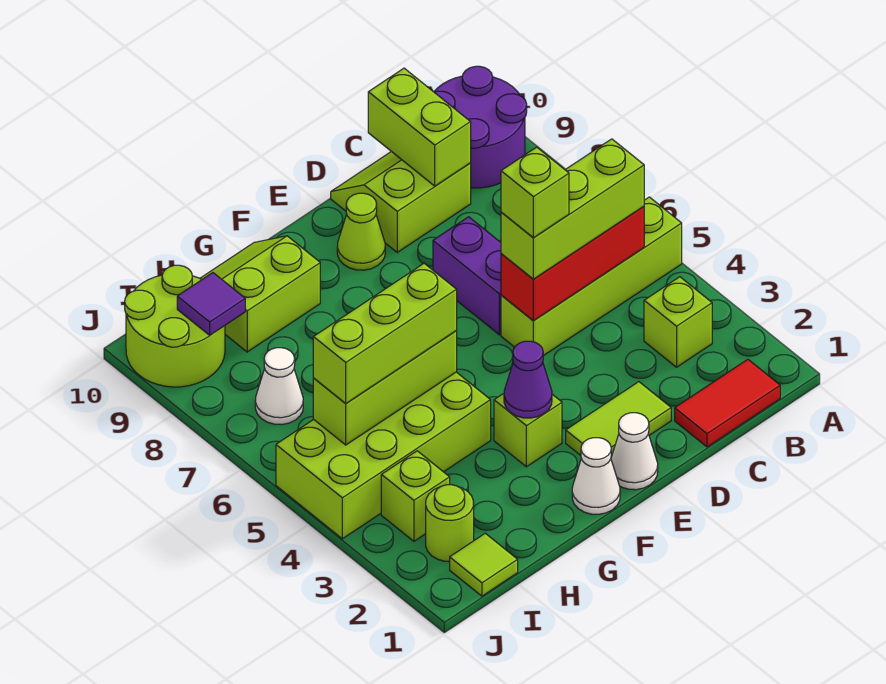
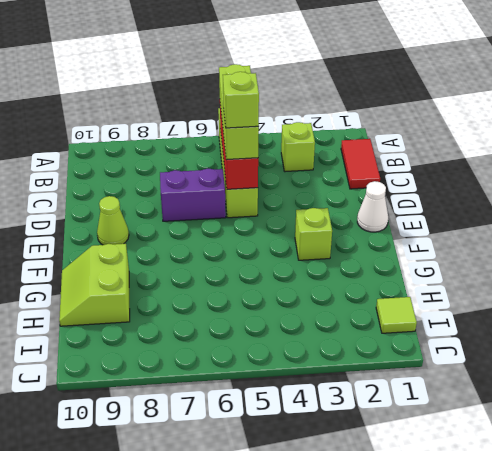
none -> purple 2x2 round brick [434,66,527,188]
none -> lime 2x2 slope [331,151,471,252]
none -> lime 1x2 tile [566,382,671,457]

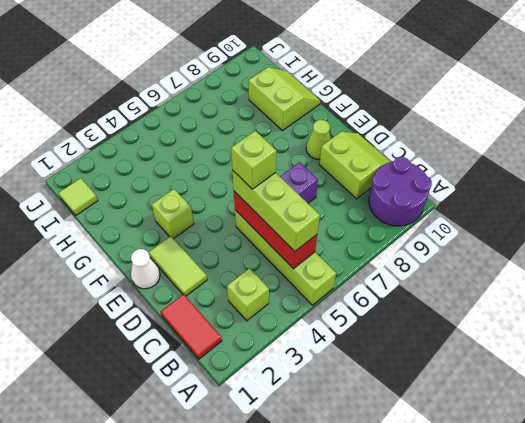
none -> white 1x1 cone [572,438,620,514]
none -> lime 2x4 brick [276,372,491,539]
none -> lime 1x1 round brick [426,485,474,562]

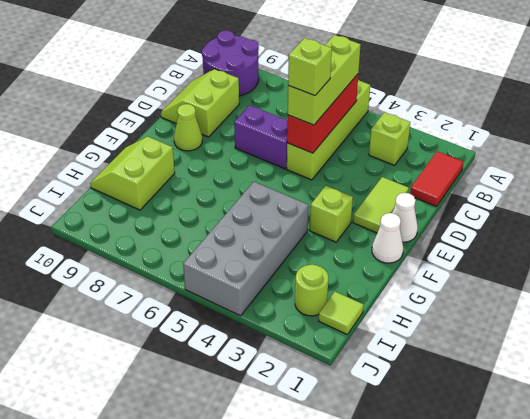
grey 2x4 brick [183,182,308,316] -> lime 2x4 brick [276,372,491,539]
none -> lime 1x1 brick [381,451,450,541]
none -> white 1x1 cone [255,348,303,425]
none -> lime 2x2 round brick [125,265,225,387]

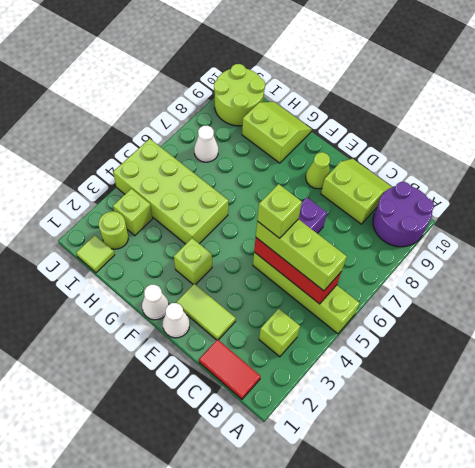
none -> lime 1x2 brick [368,68,471,186]
none -> purple 1x1 cone [504,341,552,418]
none -> lime 1x3 brick [313,331,457,445]

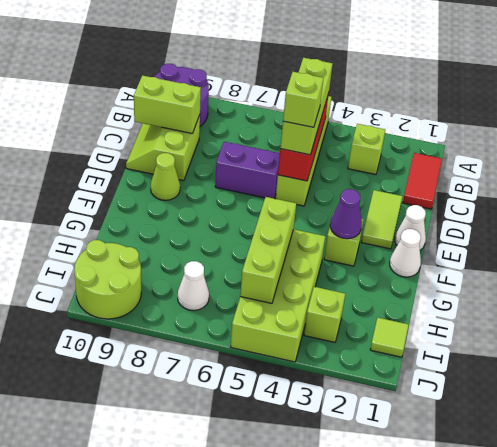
none -> lime 2x2 slope [200,236,320,352]
none -> lime 1x1 round brick [426,485,474,562]
none -> purple 1x1 tile [177,273,245,335]

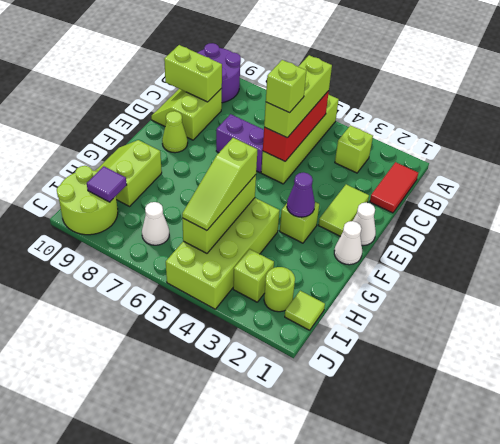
lime 1x3 slope [182,138,257,231] -> lime 1x3 brick [313,263,457,404]

